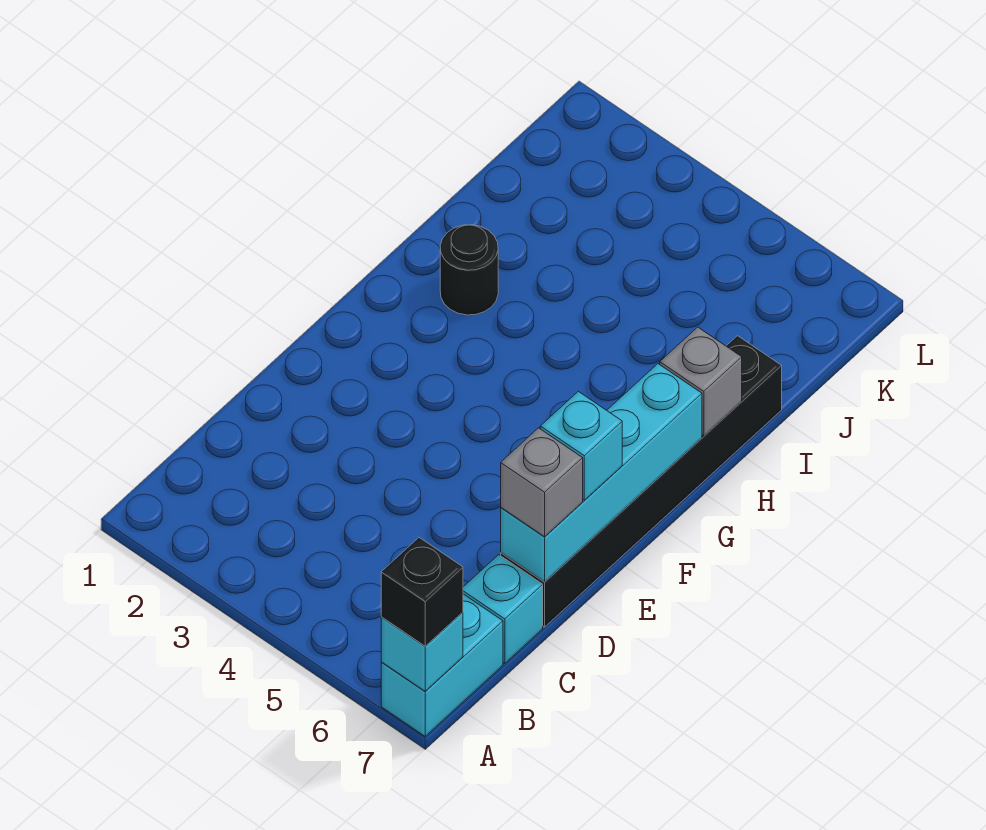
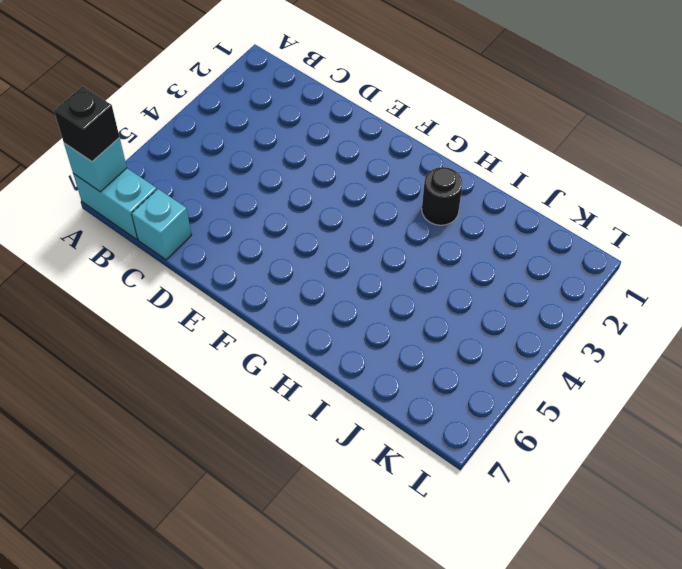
none -> black 1x6 brick [501,336,782,627]
none -> cyan 1x4 brick [501,364,702,582]

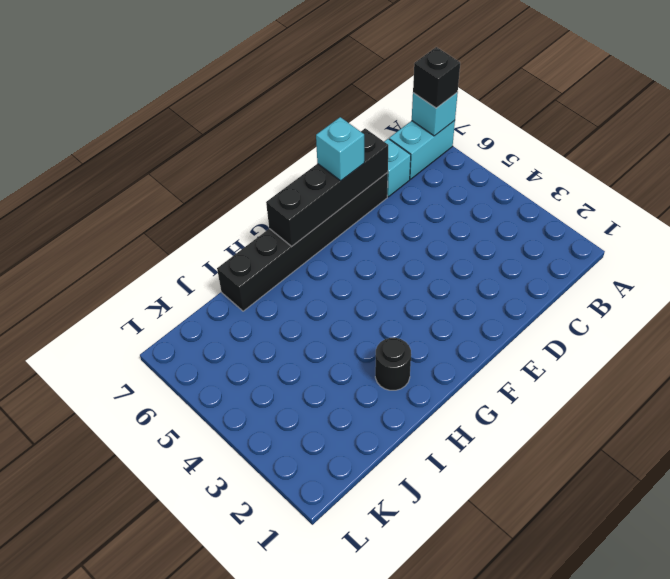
black 1x4 brick [266,128,388,247] -> cyan 1x4 brick [501,364,702,582]
none -> grey 1x1 brick [660,327,742,436]
none -> grey 1x1 brick [501,428,583,537]

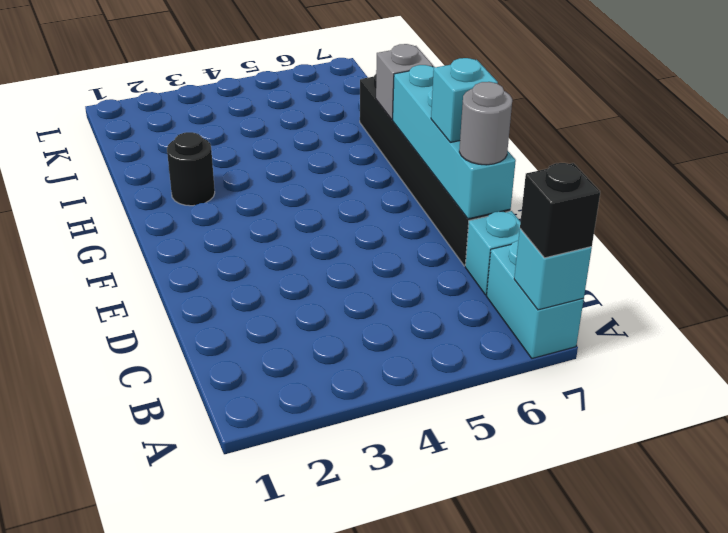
grey 1x1 round brick [459,82,512,165] -> grey 1x1 brick [501,428,583,537]

